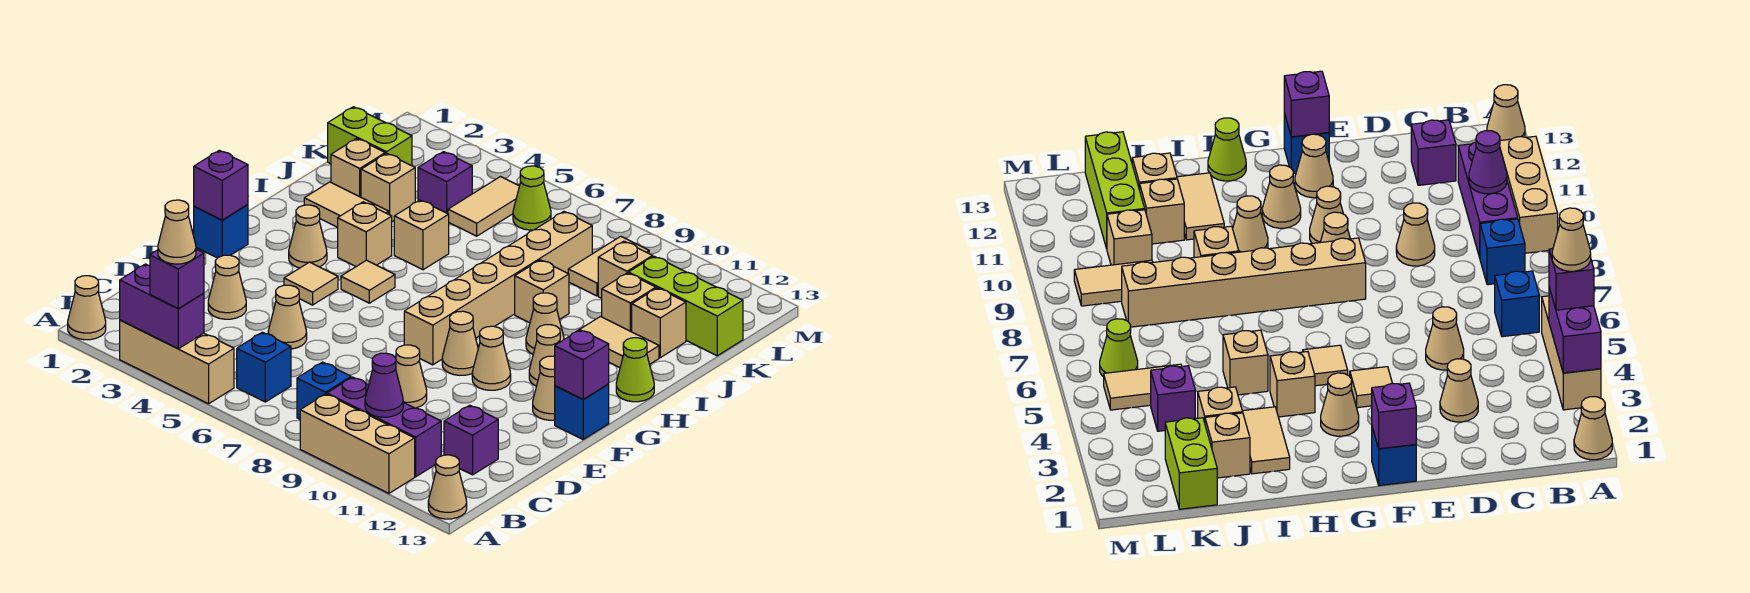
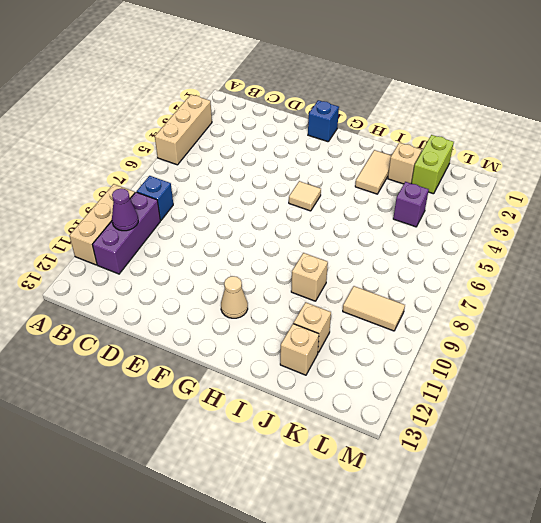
none -> tan 1x1 cone [68,276,106,340]
none -> tan 1x1 cone [428,455,467,519]
none -> blue 1x1 brick [237,332,291,402]
none -> purple 1x1 brick [444,405,498,475]

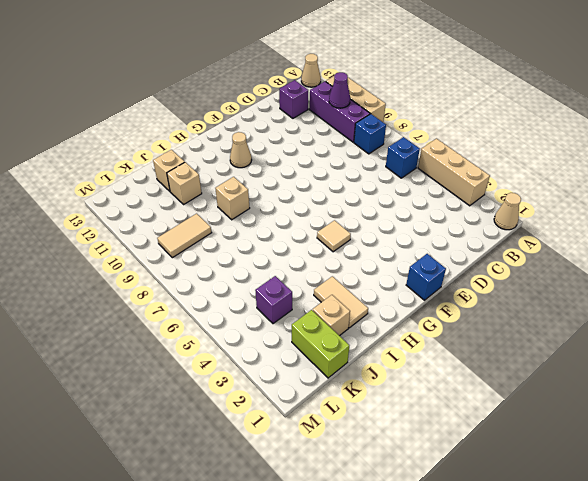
none -> tan 1x1 cone [208,255,246,319]
none -> tan 1x1 cone [268,285,307,349]
none -> tan 1x1 cone [396,345,427,408]
none -> tan 1x1 tile [284,262,338,305]

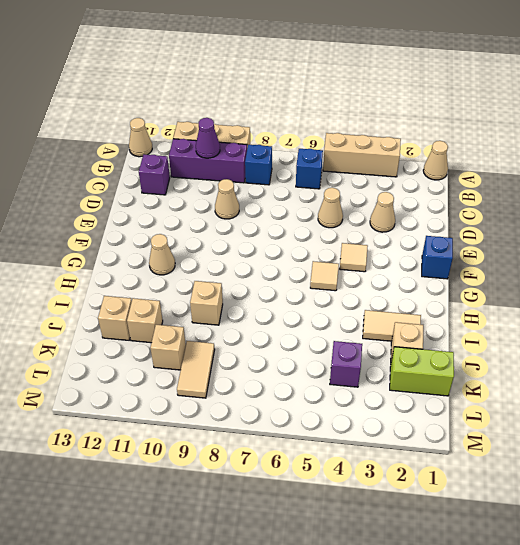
none -> tan 1x6 brick [404,212,592,365]
none -> tan 1x1 cone [442,311,478,375]
none -> tan 1x1 cone [472,326,511,390]
none -> tan 1x1 cone [533,356,555,420]

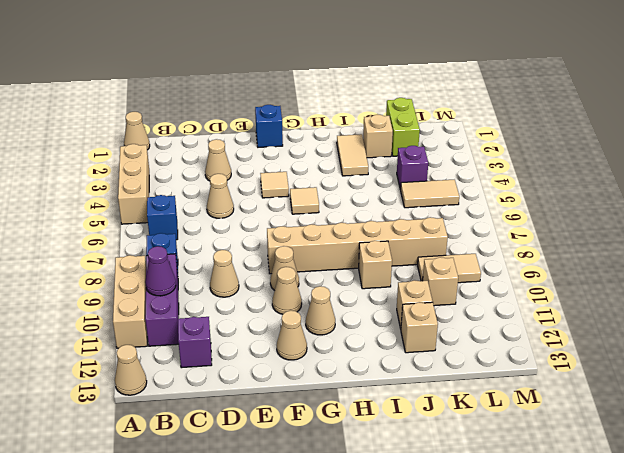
none -> blue 1x1 brick [555,384,609,439]
none -> tan 1x1 cone [289,205,327,268]
none -> tan 1x1 brick [338,202,392,266]
none -> tan 1x1 cone [526,293,564,354]

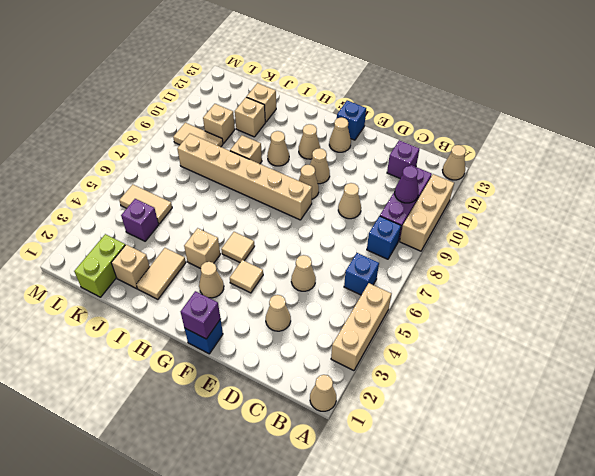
none -> lime 1x1 cone [616,338,654,402]
none -> tan 1x1 brick [394,200,449,270]
none -> tan 1x2 tile [576,317,659,368]
none -> tan 1x1 brick [361,153,415,222]

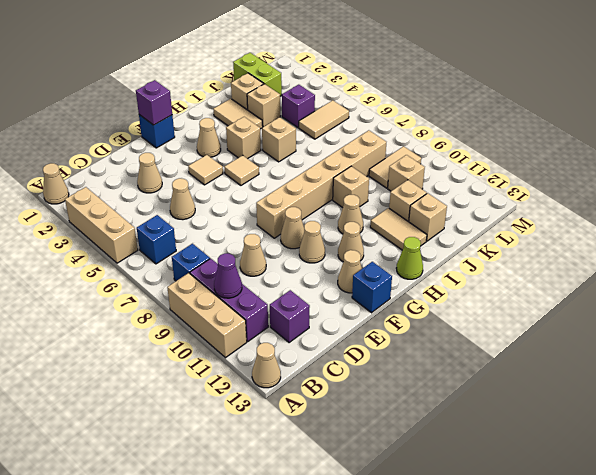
none -> lime 1x3 brick [629,256,743,356]
none -> lime 1x1 cone [513,166,551,230]
none -> purple 1x2 brick [120,264,204,349]
none -> purple 1x1 brick [555,330,609,399]

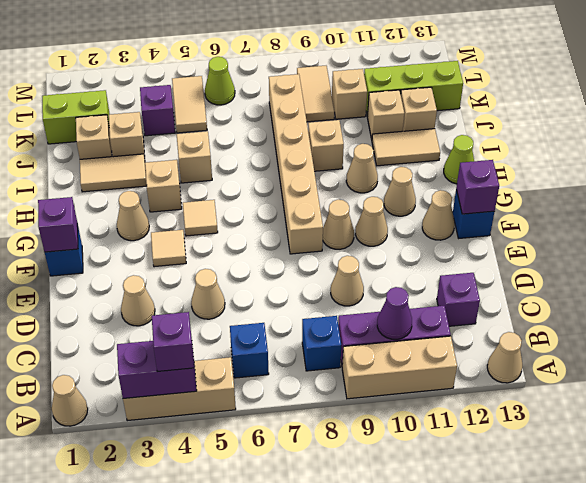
none -> tan 1x1 cone [158,200,196,264]

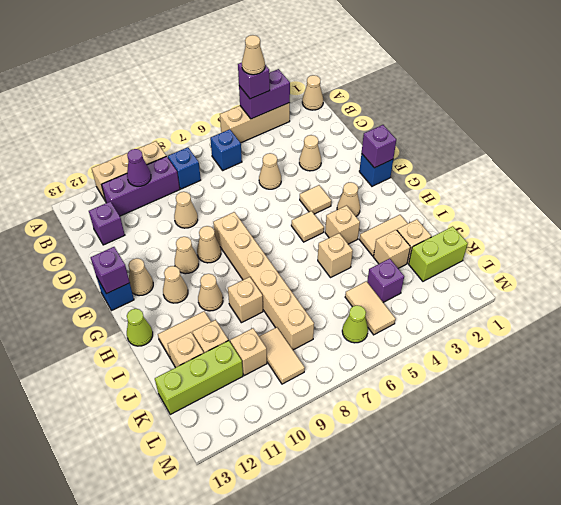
none -> tan 1x1 cone [428,455,467,519]

